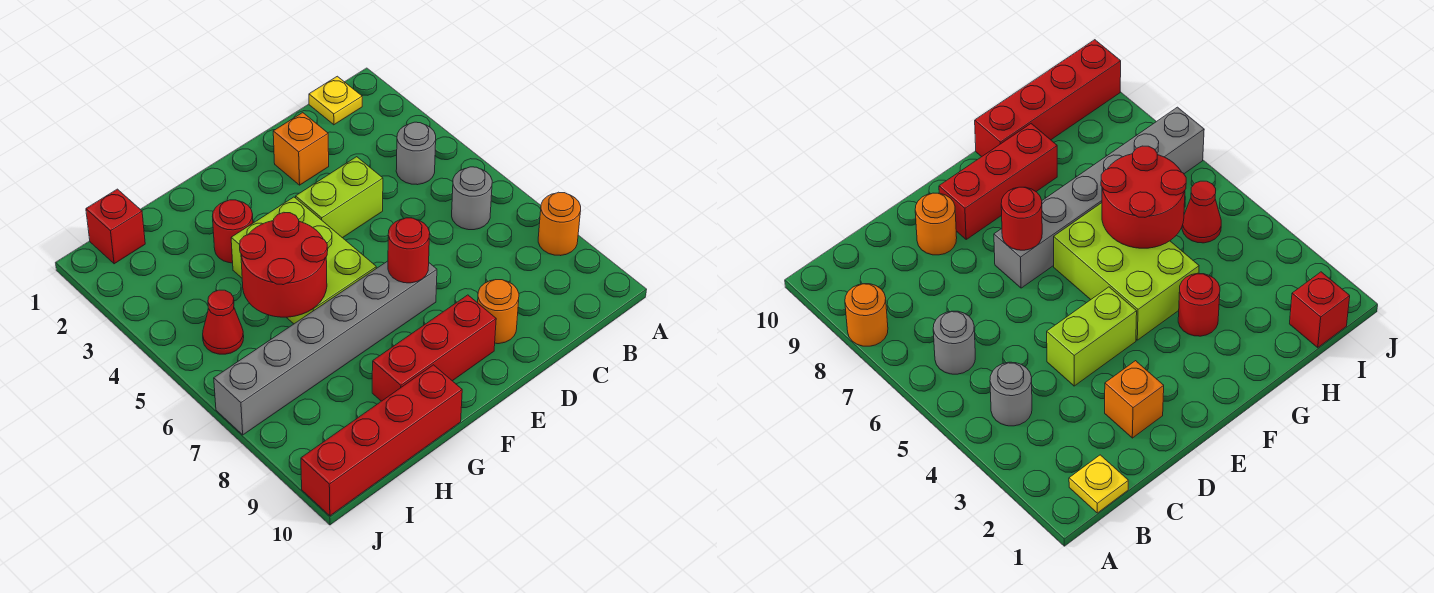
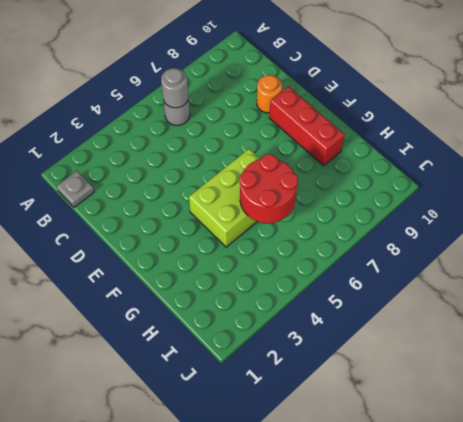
grey 1x1 plate [57,171,94,207] -> yellow 1x1 plate [309,76,362,125]
grey 1x1 round brick [161,68,188,108] -> grey 1x1 round brick moved to [396,122,436,185]
none -> orange 1x1 round brick [538,192,581,256]
none -> orange 1x1 brick [273,113,329,185]
none -> lime 1x2 brick [296,157,383,238]

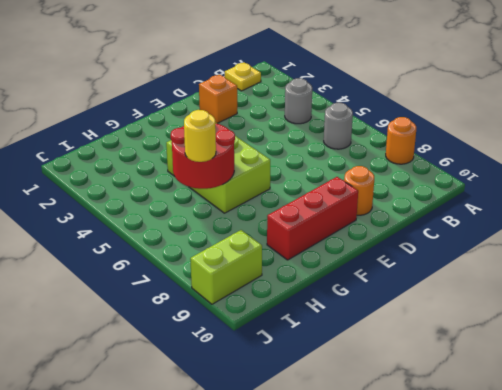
yellow 1x1 round brick [184,110,216,162] -> none
lime 1x2 brick [190,230,262,304] -> lime 1x2 brick moved to [296,157,383,238]
none -> grey 1x6 brick [214,261,437,435]
none -> red 1x1 round brick [212,200,253,263]
none -> red 1x4 brick [301,365,462,516]

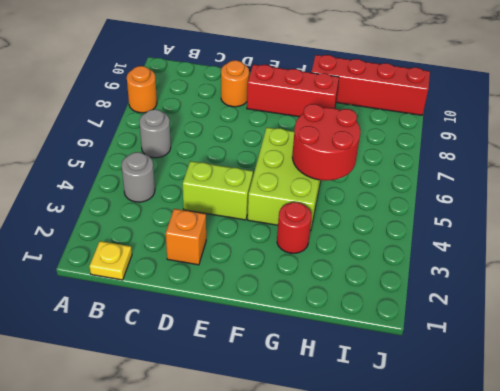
none -> grey 1x6 brick [214,261,437,435]
none -> red 1x1 brick [86,189,145,264]
none -> red 1x1 cone [203,290,244,354]

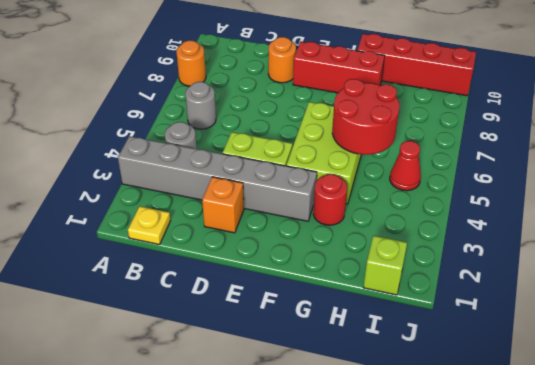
grey 1x6 brick [118,136,317,221] -> grey 1x6 brick moved to [214,261,437,435]
lime 1x1 brick [363,236,407,295] -> red 1x1 brick [86,189,145,264]
none -> red 1x1 round brick [388,218,430,283]

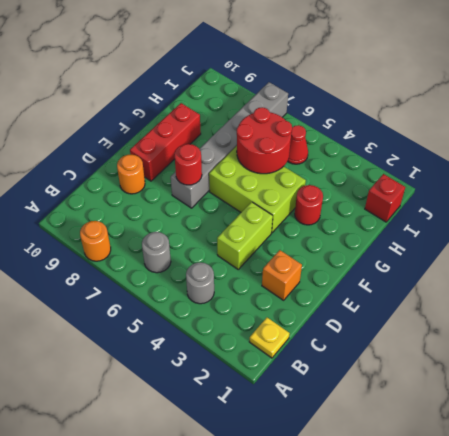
none -> red 1x4 brick [301,365,462,516]

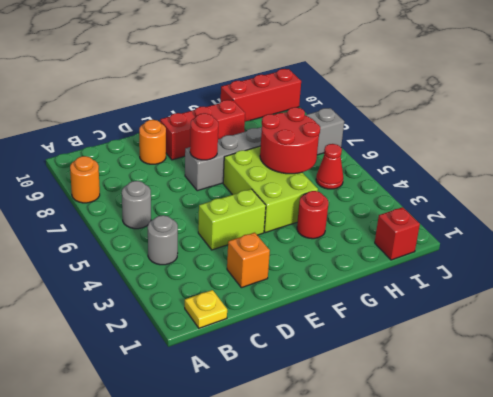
red 1x3 brick [221,69,301,121] -> red 1x4 brick [301,365,462,516]

